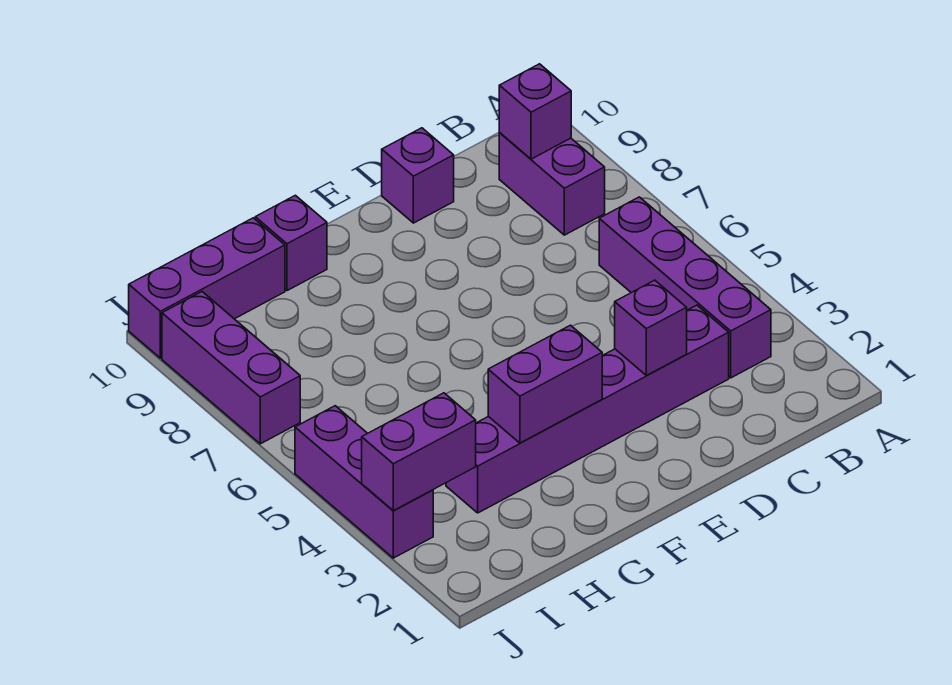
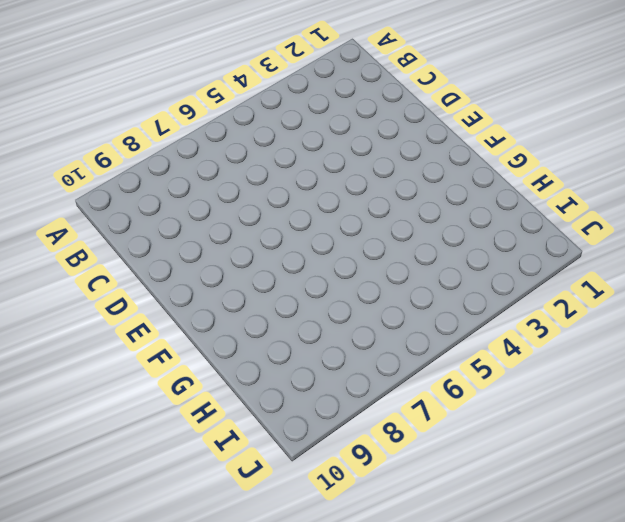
none -> purple 1x4 brick [599,197,771,378]
none -> purple 1x2 brick [499,133,605,235]
none -> purple 1x6 brick [446,305,729,513]

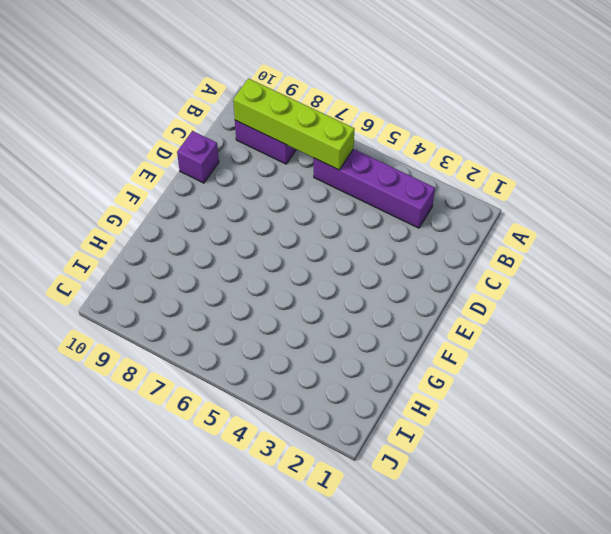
lime 1x4 brick [233,79,354,170] -> purple 1x1 brick [499,64,571,159]
none -> purple 1x6 brick [446,305,729,513]
none -> purple 1x1 brick [255,195,327,291]
none -> purple 1x3 brick [129,218,285,358]

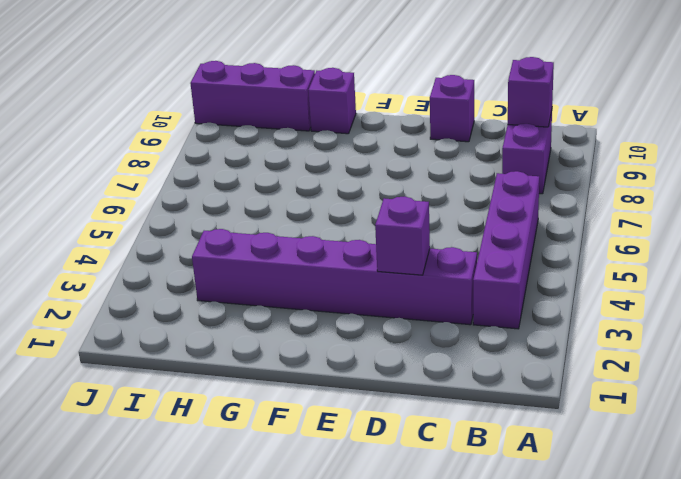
none -> purple 1x3 brick [295,406,433,558]
none -> purple 1x3 brick [162,292,300,444]
none -> purple 1x2 brick [488,325,602,443]

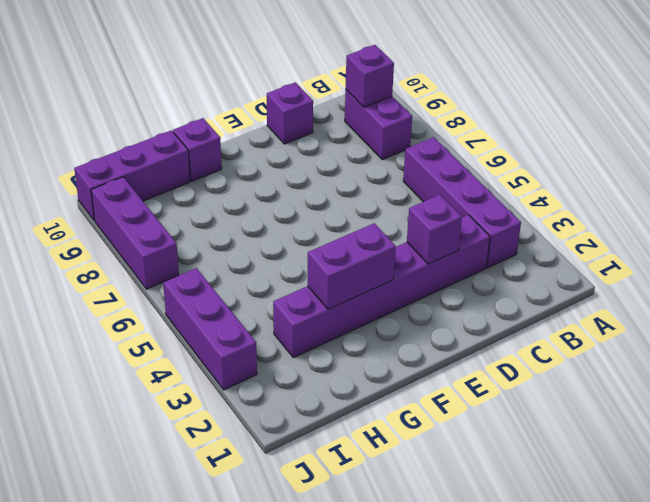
none -> purple 1x2 brick [362,393,476,511]

